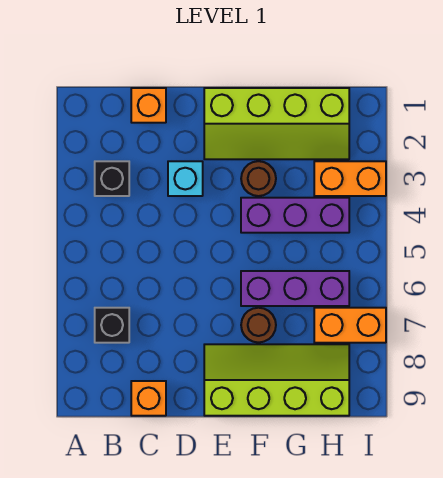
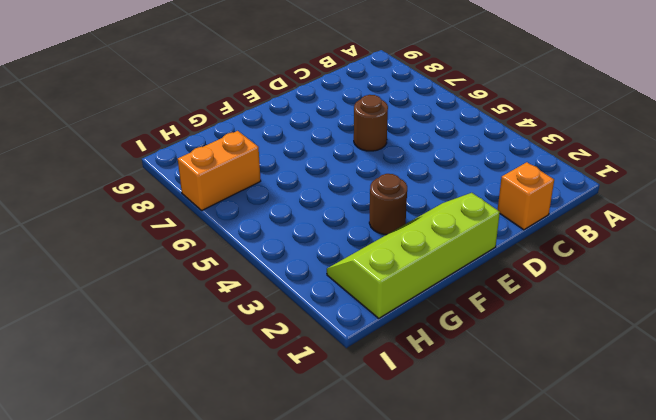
brown 1x1 round brick [354,95,388,151] -> brown 1x1 round brick moved to [241,308,276,343]
none -> black 1x1 brick [95,161,129,196]
none -> black 1x1 brick [95,308,129,343]
none -> orange 1x1 brick [131,381,166,416]

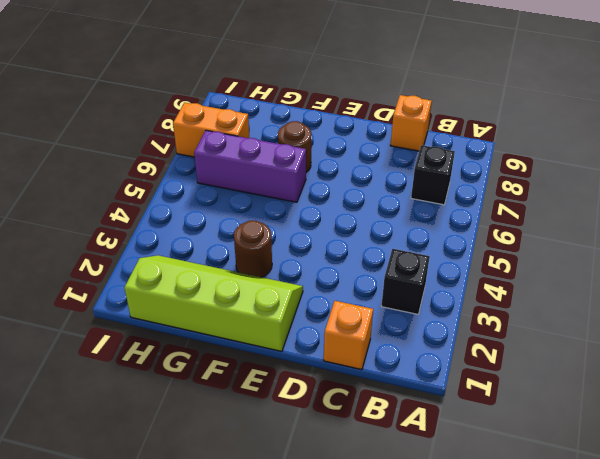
none -> cyan 1x1 brick [168,161,203,196]
none -> lime 2x4 slope [204,344,349,416]
none -> purple 1x3 brick [241,198,349,233]

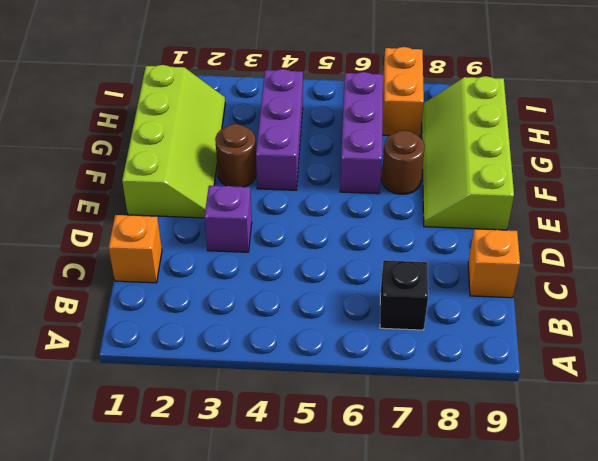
purple 1x1 brick [204,186,252,252] -> cyan 1x1 brick [168,161,203,196]
none -> black 1x1 brick [95,161,129,196]
none -> orange 1x2 brick [314,161,386,196]

